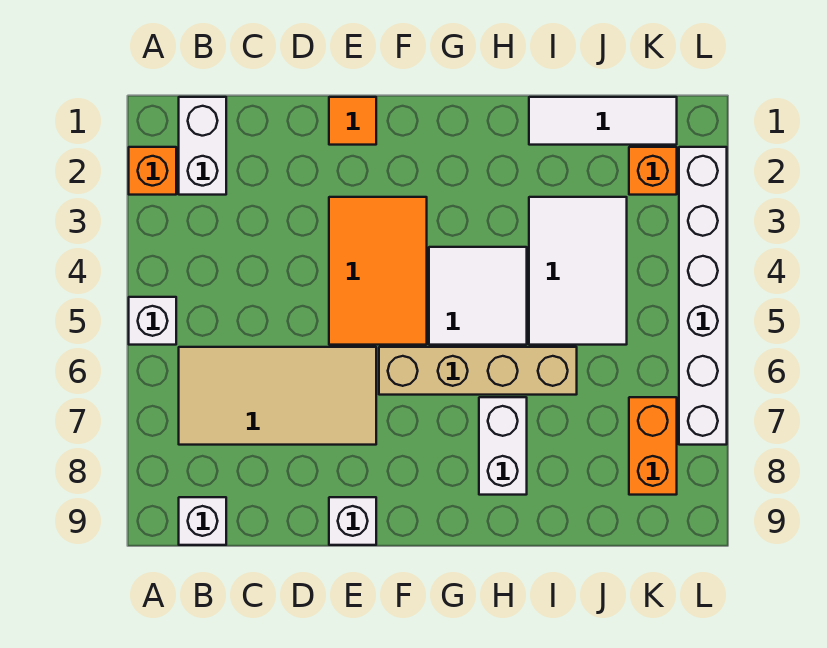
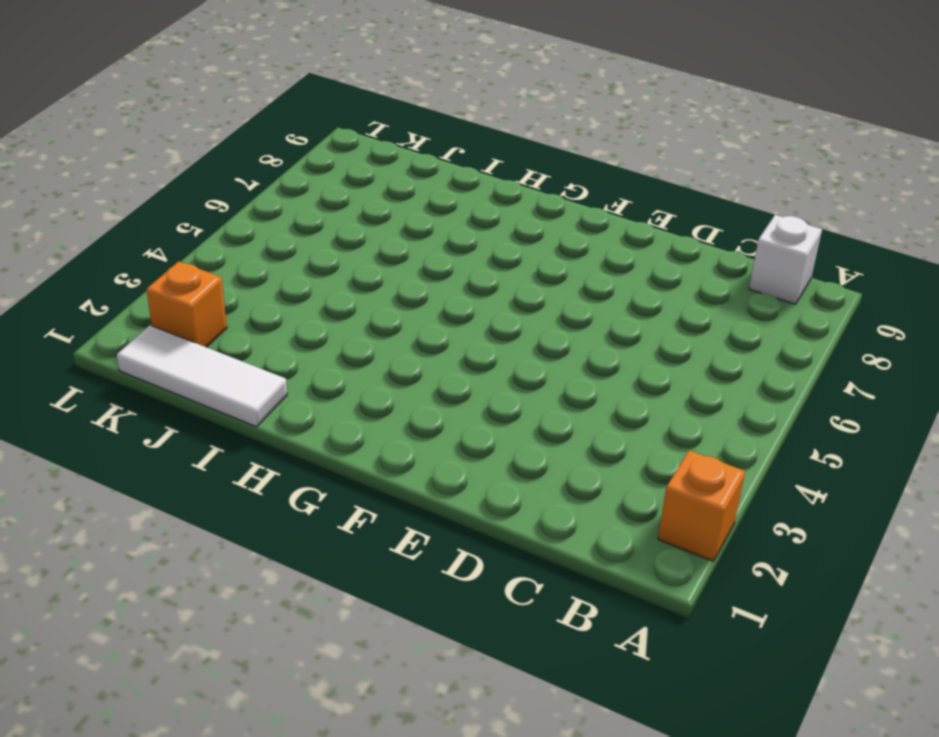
none -> white 1x1 brick [129,297,176,345]
none -> white 1x2 brick [179,97,226,195]
none -> tan 2x4 tile [179,347,376,445]

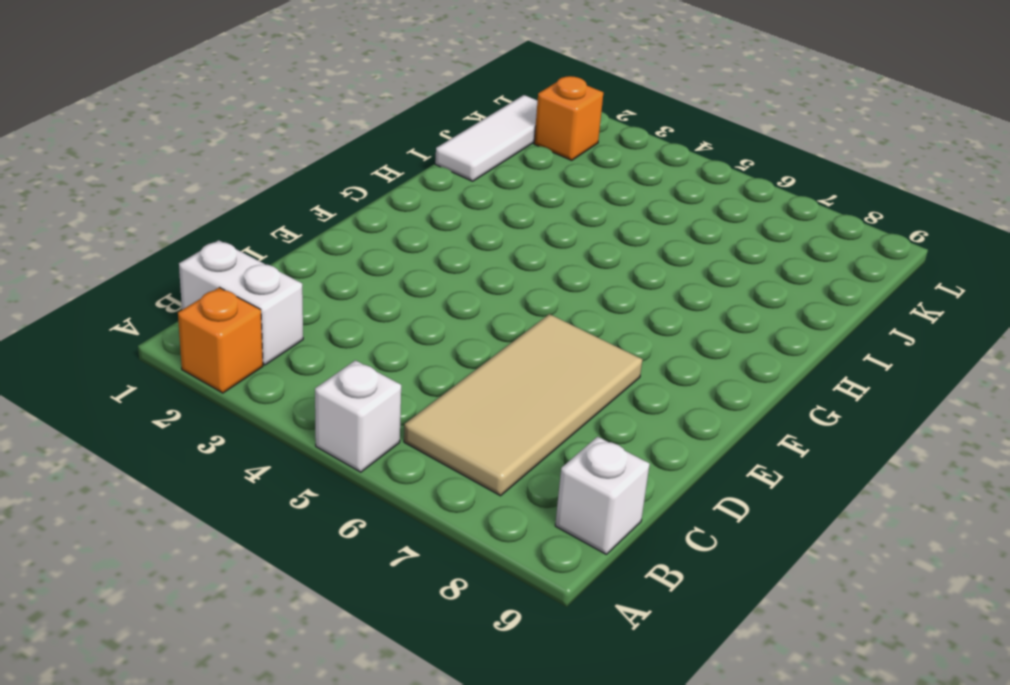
none -> orange 1x1 tile [329,97,376,145]
none -> orange 2x3 tile [329,197,427,345]
none -> white 1x1 brick [329,497,376,545]

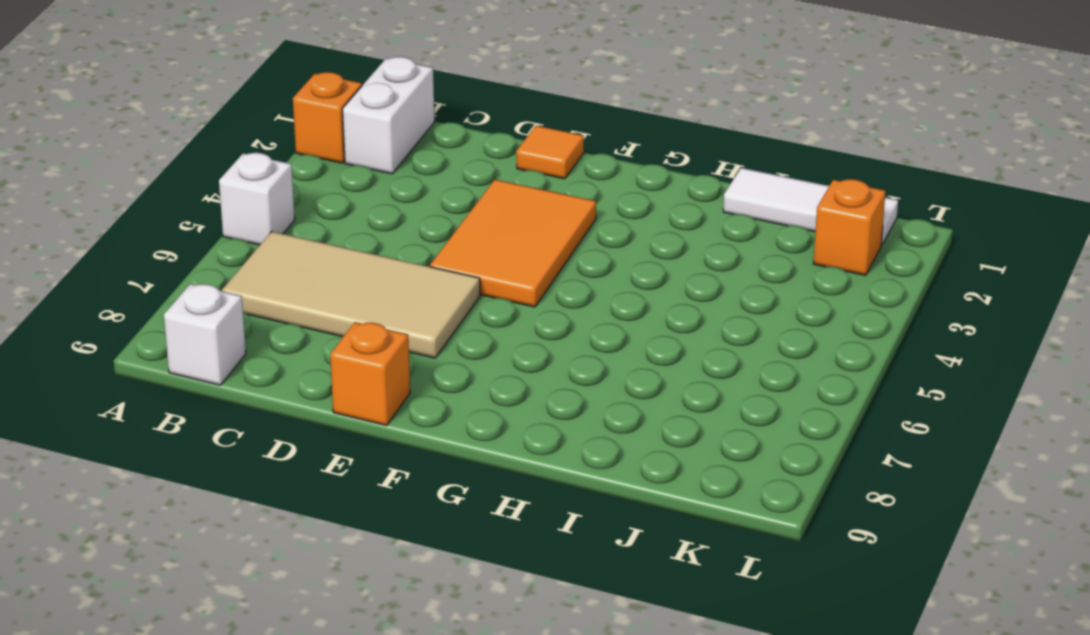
orange 1x1 brick [330,322,410,426] -> white 1x1 brick [329,497,376,545]
none -> tan 1x4 brick [379,347,577,395]
none -> white 2x2 tile [429,247,527,345]
none -> white 1x2 brick [479,397,527,495]

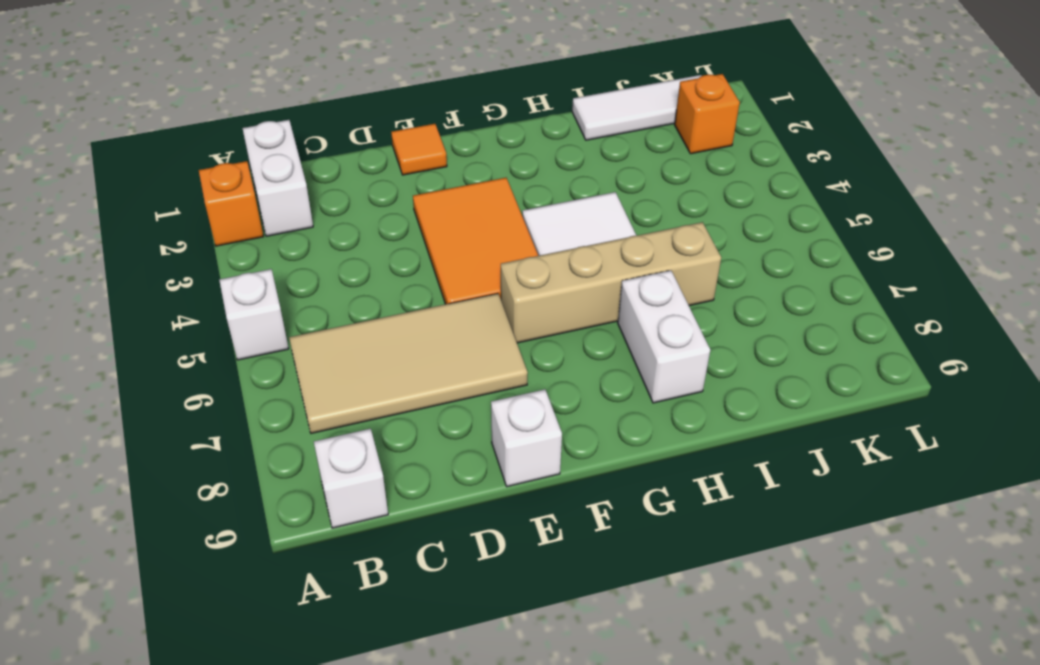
none -> white 2x3 tile [529,197,627,345]
none -> orange 1x2 brick [629,397,677,495]
none -> white 1x6 brick [679,147,727,445]

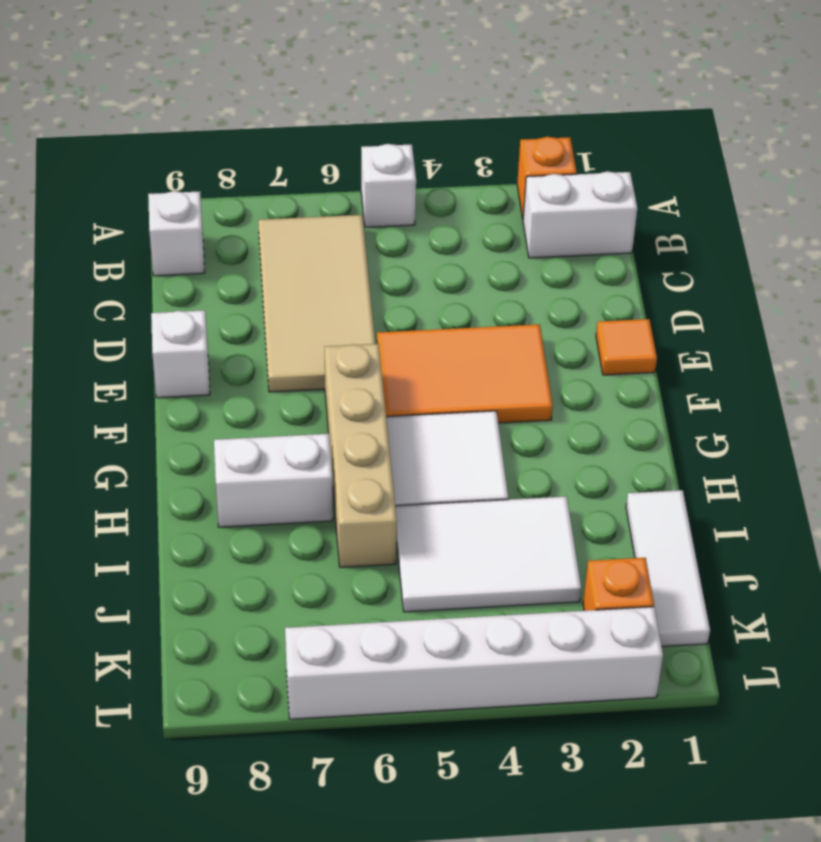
none -> orange 1x2 brick [629,397,677,495]

